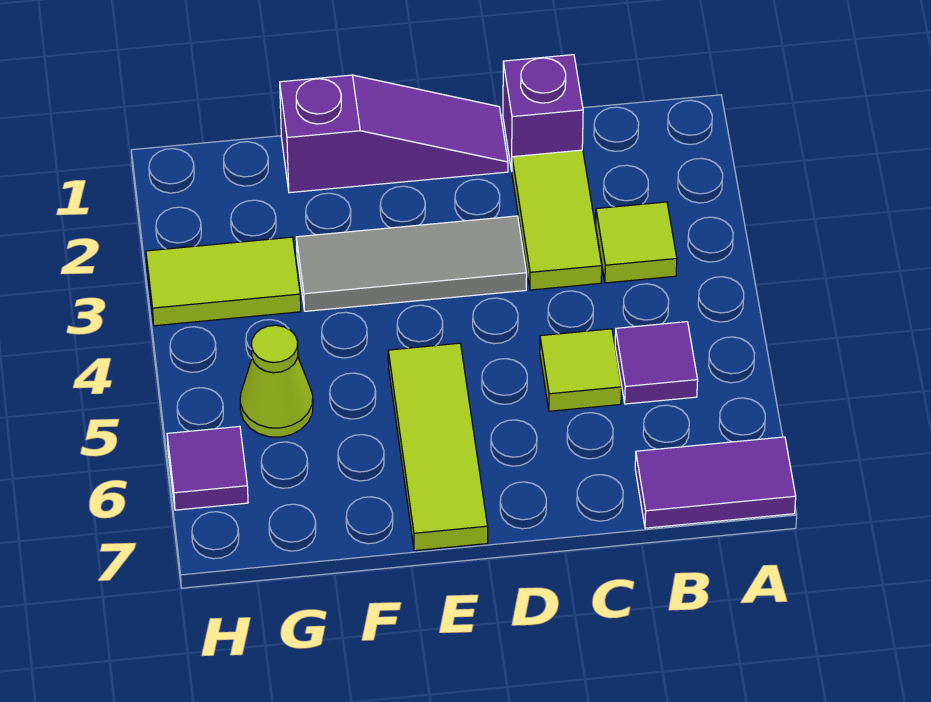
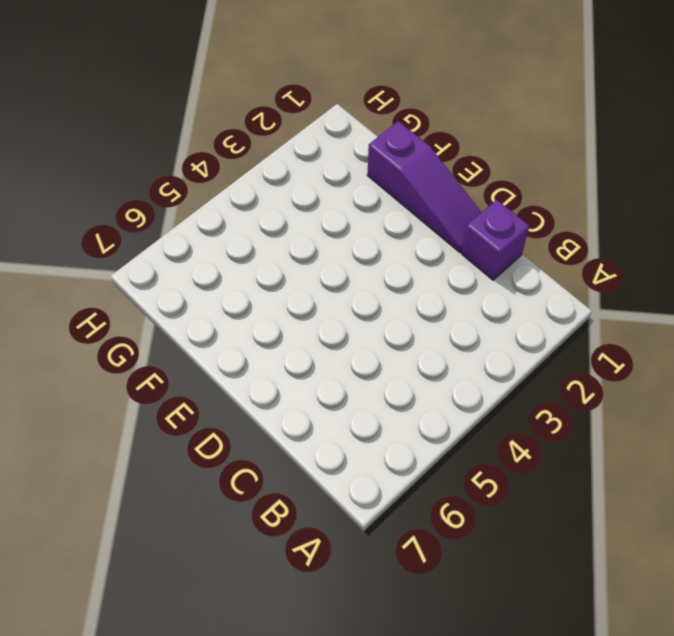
none -> purple 1x2 tile [635,437,796,528]
none -> lime 1x1 tile [596,202,677,283]
none -> purple 1x1 tile [615,322,698,404]

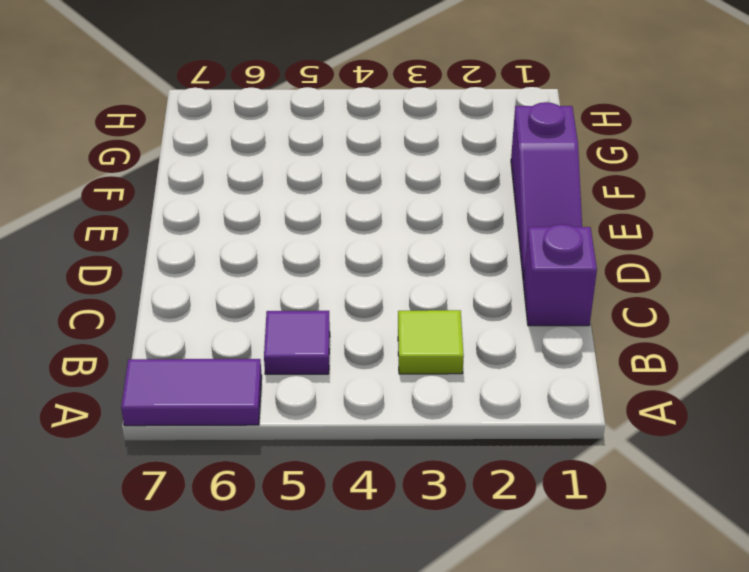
purple 1x2 tile [121,359,262,426] -> purple 1x2 tile turned to [635,437,796,528]
none -> lime 1x2 tile [512,150,602,290]
none -> lime 1x1 tile [540,329,622,411]
none -> grey 1x3 tile [296,216,527,311]

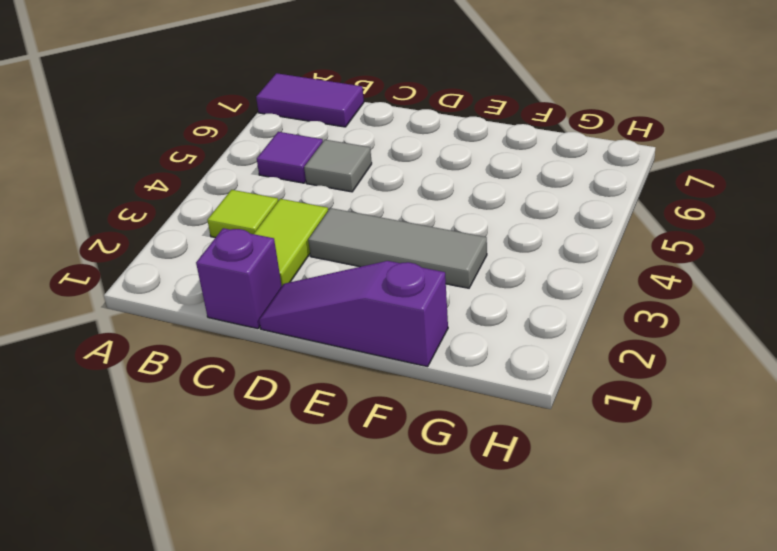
grey 1x1 tile [304,140,372,192] -> lime 1x1 tile [540,329,622,411]
none -> lime 1x3 tile [388,343,488,551]
none -> lime 1x2 tile [146,237,301,326]
none -> lime 1x1 cone [240,325,313,437]

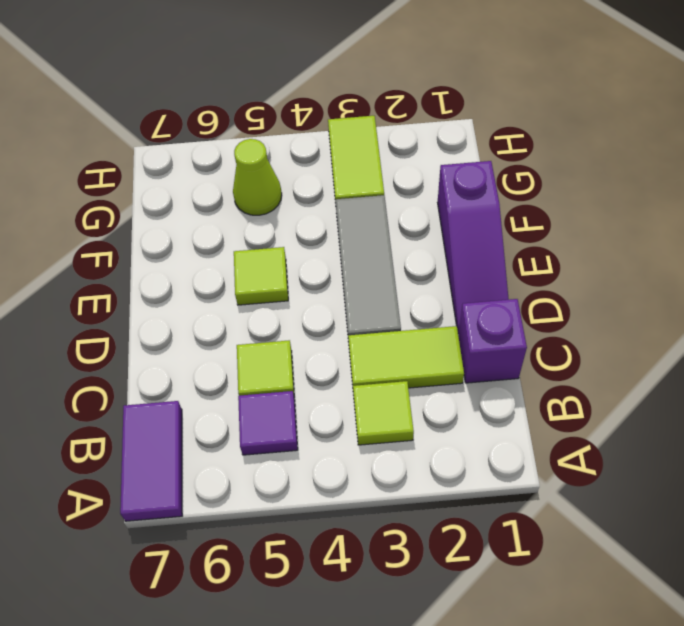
lime 1x1 tile [234,247,288,305] -> lime 1x3 tile [388,343,488,551]
none -> purple 1x1 tile [167,426,248,510]

